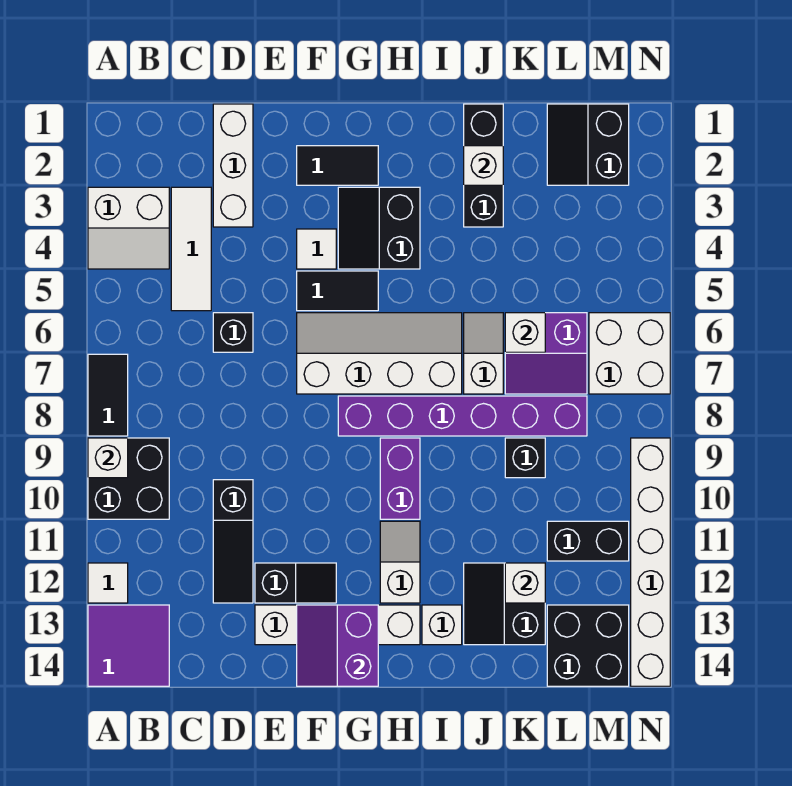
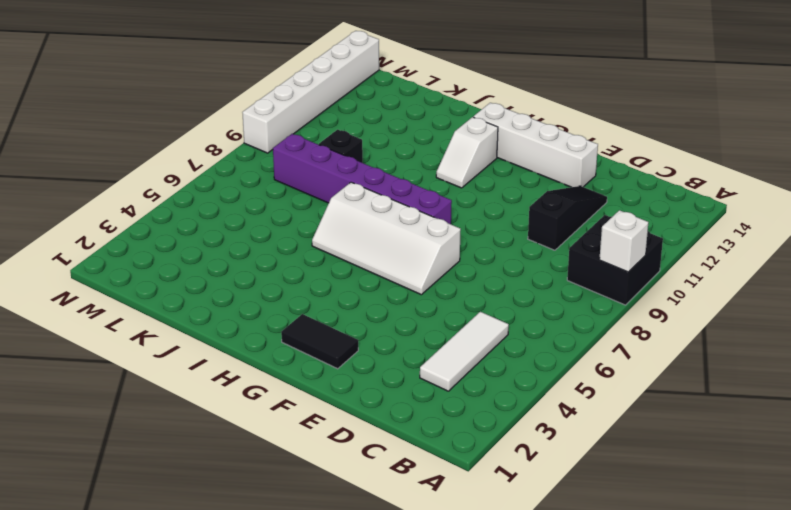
none -> white 2x2 slope [88,187,169,269]
none -> black 1x2 tile [88,354,128,436]
none -> white 1x1 tile [88,563,128,603]
none -> purple 2x2 tile [88,605,169,686]

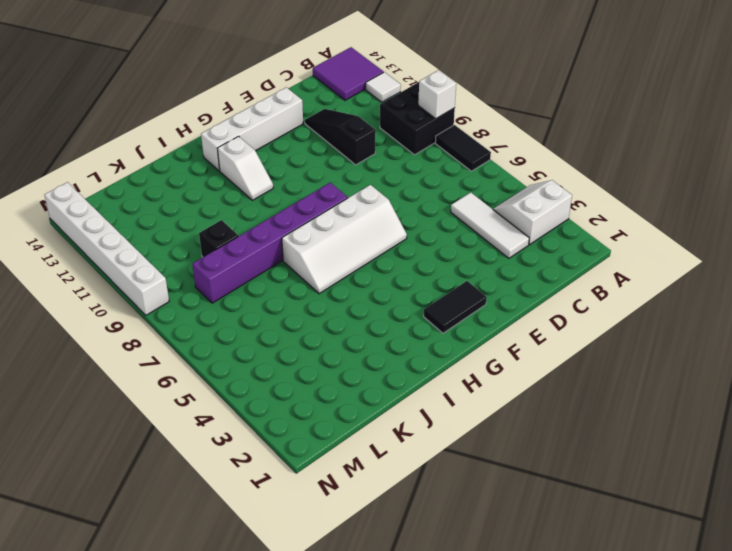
none -> white 1x3 brick [213,104,253,227]
none -> black 1x1 brick [213,313,253,352]
none -> black 1x2 slope [255,563,336,603]
none -> white 1x1 tile [297,229,336,269]

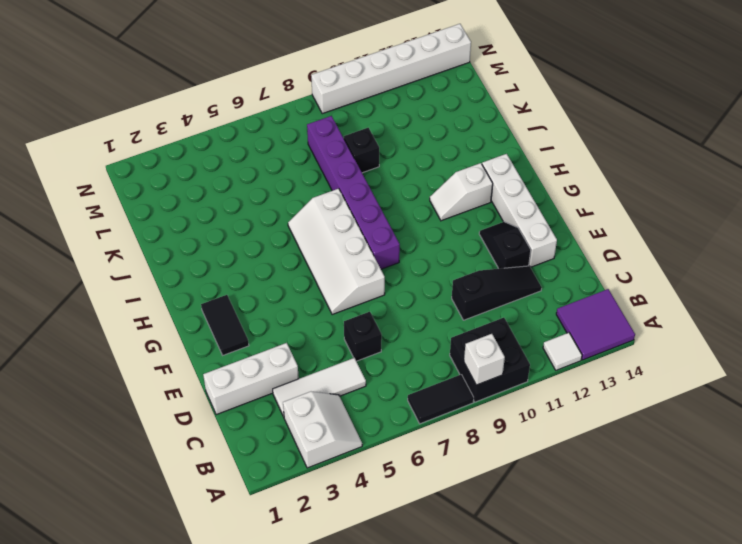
none -> white 1x1 tile [297,229,336,269]
none -> black 1x2 tile [297,271,378,311]
none -> black 2x2 slope [338,187,420,269]
none -> purple 1x2 brick [380,438,420,519]

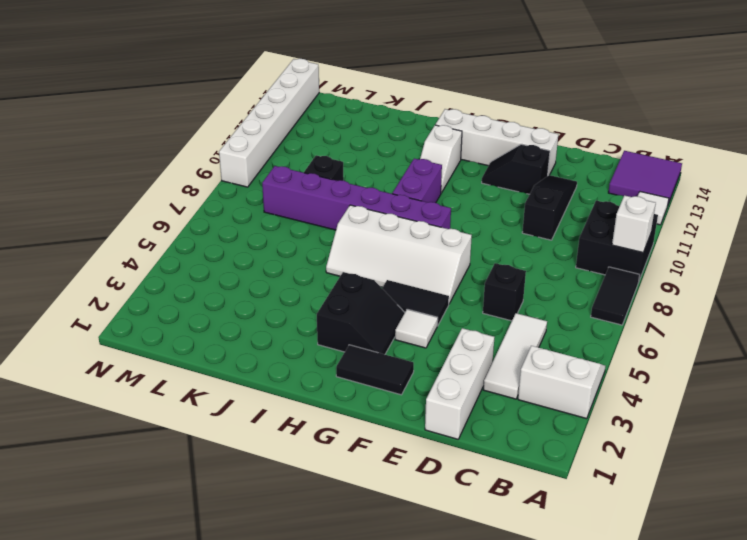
none -> white 1x1 brick [422,605,462,645]
none -> black 1x3 brick [464,104,503,227]
none -> white 1x2 slope [464,313,503,394]
none -> black 2x2 slope [464,563,545,645]

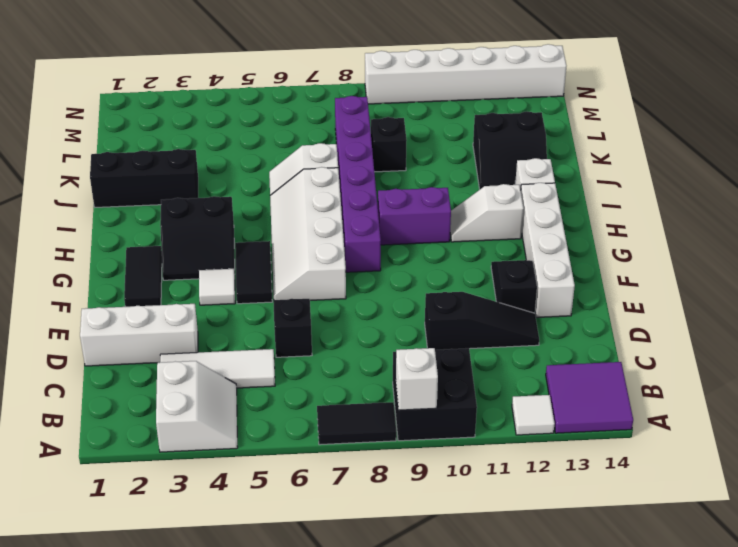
none -> purple 2x2 slope [505,313,587,394]
none -> black 2x2 slope [547,104,629,185]
none -> black 1x2 brick [547,521,629,561]
none -> black 2x2 brick [547,605,629,686]

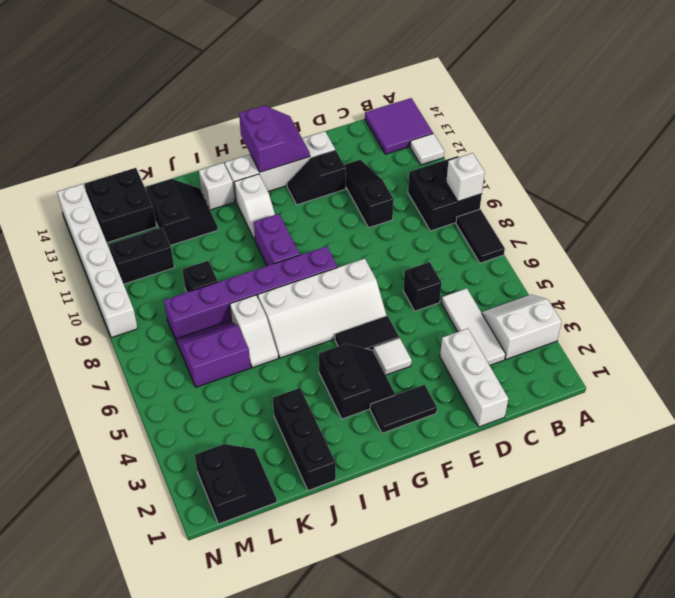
none -> white 2x2 brick [589,313,670,394]
none -> white 1x1 brick [464,146,503,185]
none -> white 1x1 brick [505,313,545,352]
none -> white 1x1 brick [505,563,545,603]

